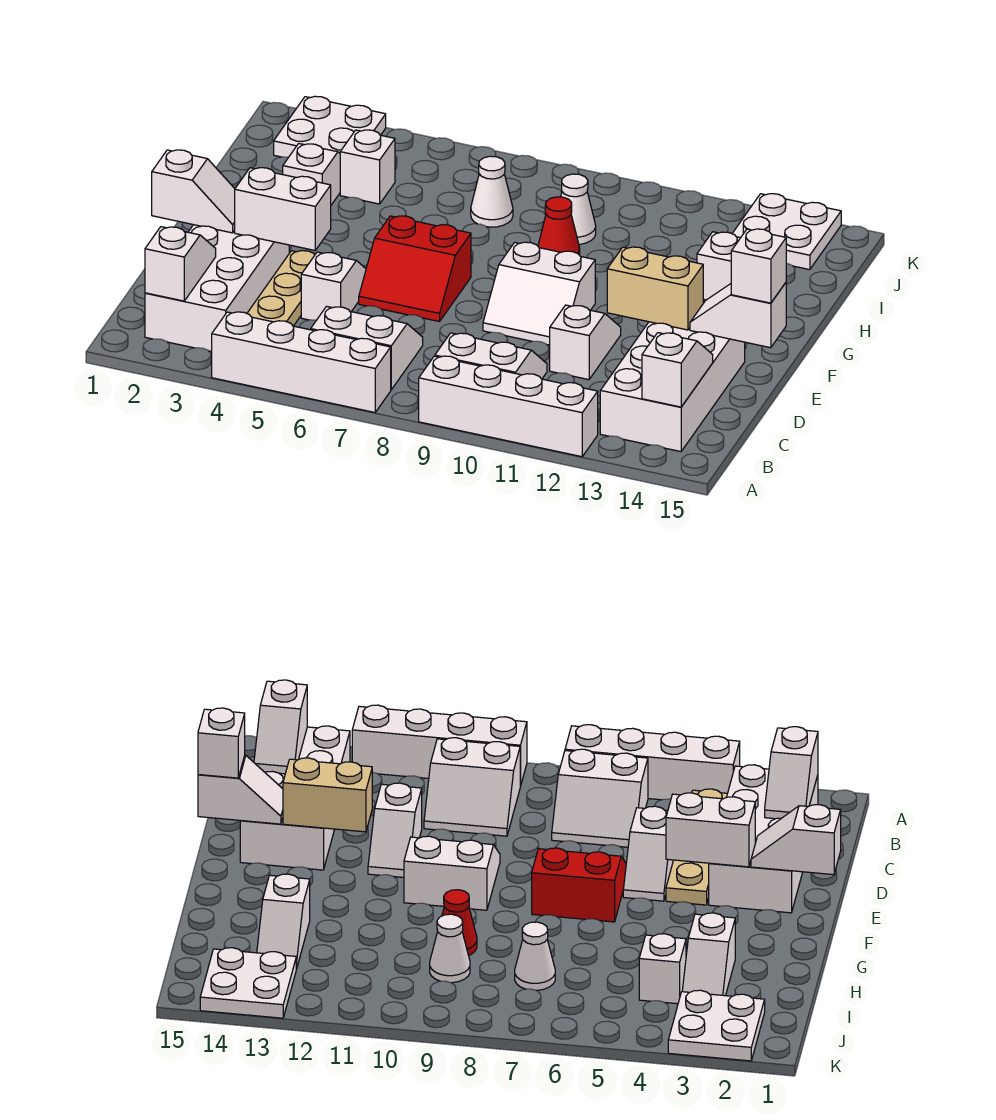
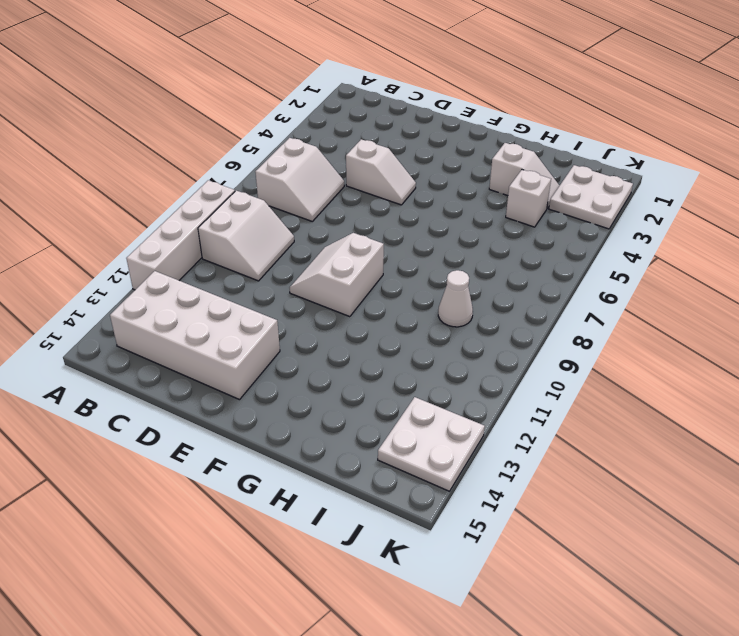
none -> white 1x4 brick [212,312,391,412]
none -> white 2x4 brick [145,225,289,352]
none -> tan 1x4 plate [247,251,315,326]

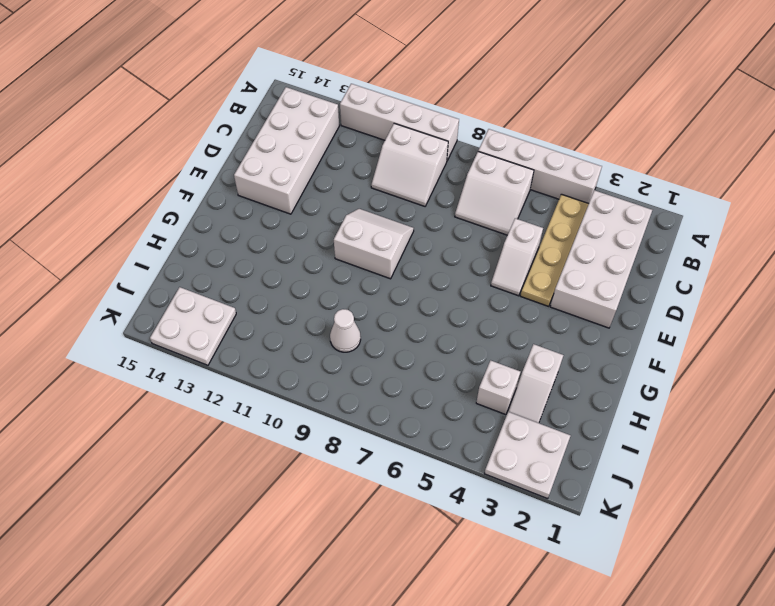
none -> white 1x2 slope [550,305,621,380]
none -> red 2x2 slope [359,216,471,322]
none -> red 1x1 cone [538,197,580,255]

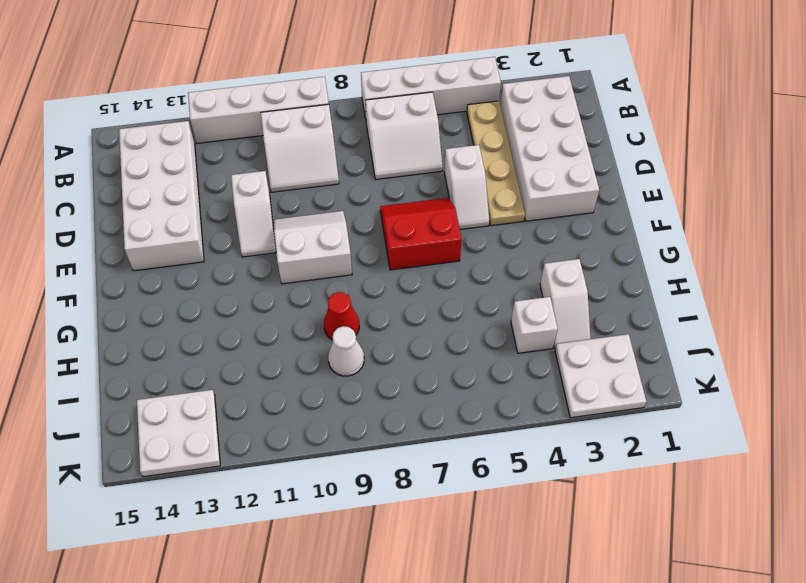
none -> white 1x2 slope [697,232,740,300]
none -> white 1x1 cone [471,156,513,227]
none -> white 1x2 slope [145,227,216,301]

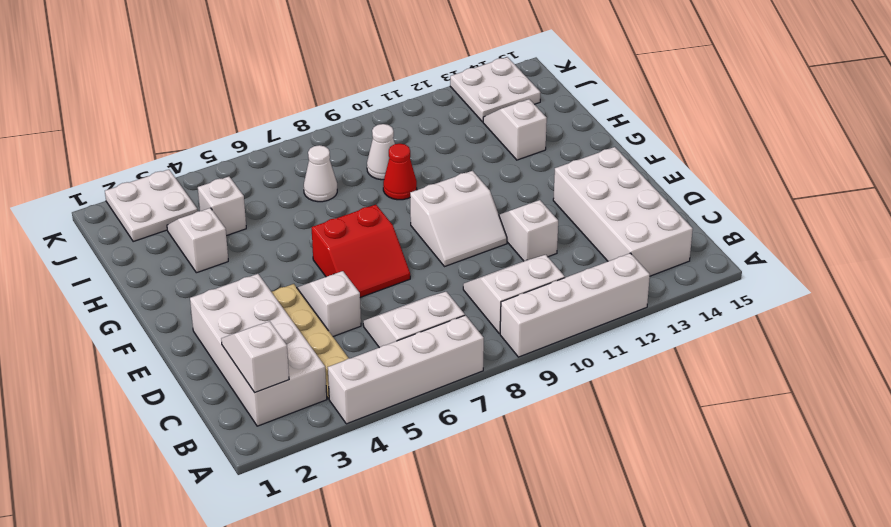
none -> white 1x2 slope [642,333,713,407]
none -> white 1x2 slope [152,150,235,233]
none -> white 1x2 brick [235,168,331,250]

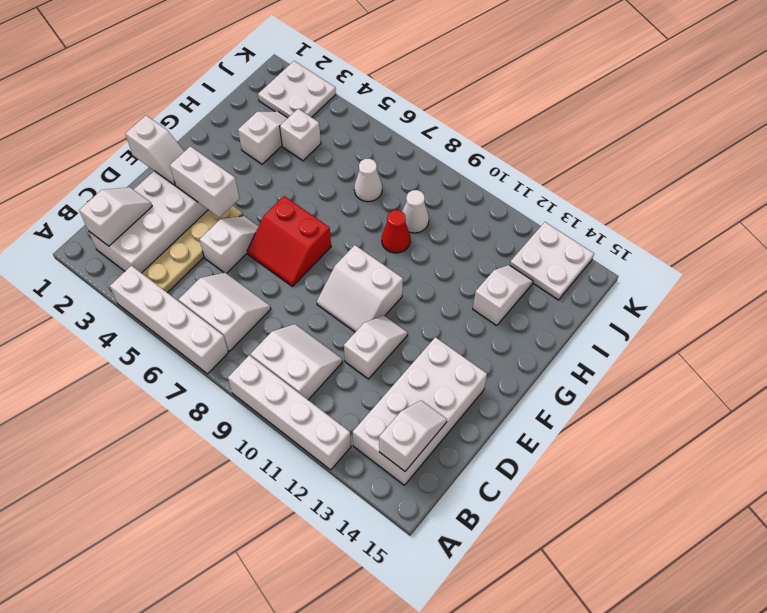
none -> tan 1x2 brick [607,247,703,330]
none -> white 1x2 slope [690,283,786,348]
none -> white 1x1 brick [731,229,786,303]

